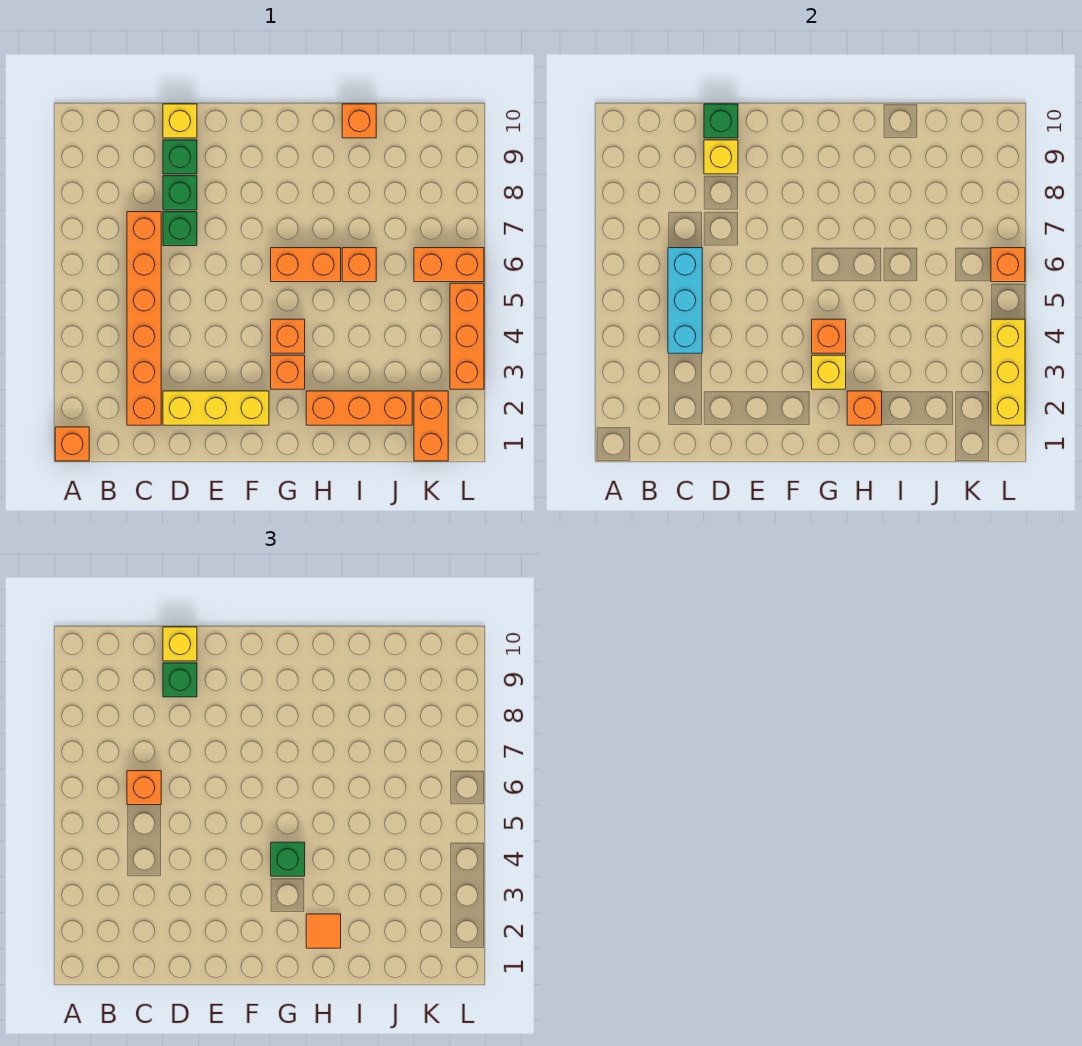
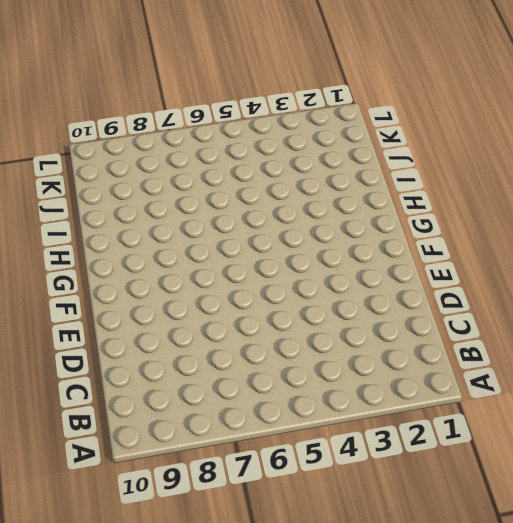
none -> orange 1x1 brick [55,427,89,461]
none -> orange 1x6 brick [127,212,161,425]
none -> yellow 1x3 brick [163,391,269,425]

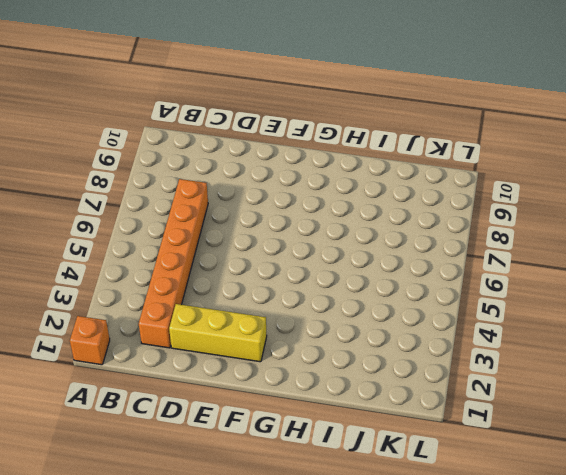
none -> green 1x1 brick [163,212,197,246]
none -> green 1x1 brick [163,176,197,210]
none -> green 1x1 brick [163,140,197,174]

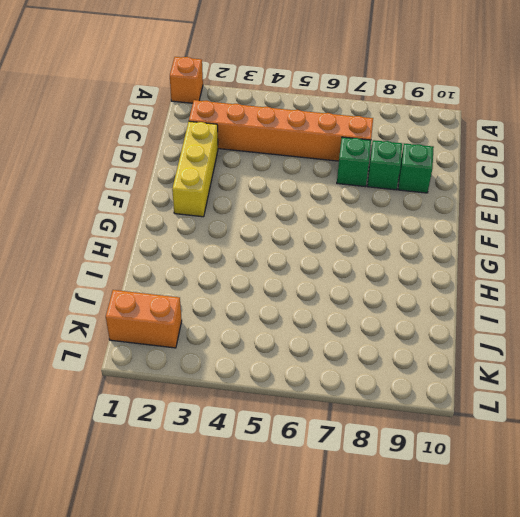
none -> yellow 1x1 brick [163,104,197,138]
none -> orange 1x1 brick [271,355,305,389]
none -> orange 1x1 brick [271,319,305,353]

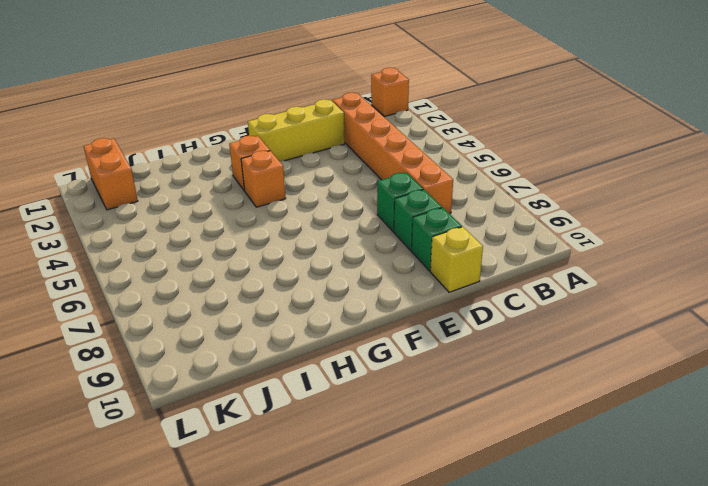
none -> orange 1x2 brick [271,248,341,282]
none -> orange 1x3 brick [306,391,412,425]
none -> orange 1x1 brick [342,248,376,282]

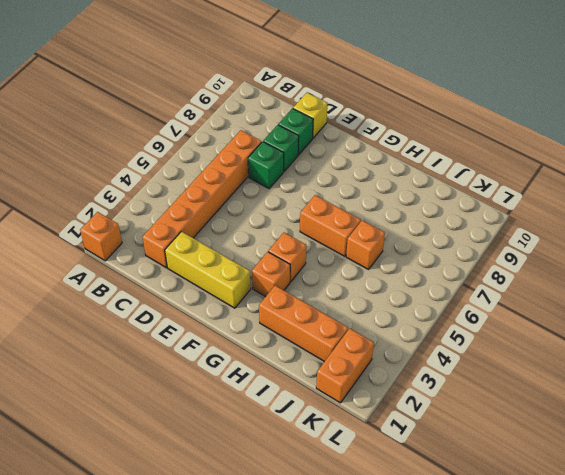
none -> orange 1x1 brick [342,104,376,138]
none -> orange 1x2 brick [414,248,484,282]
none -> orange 1x3 brick [450,283,484,389]

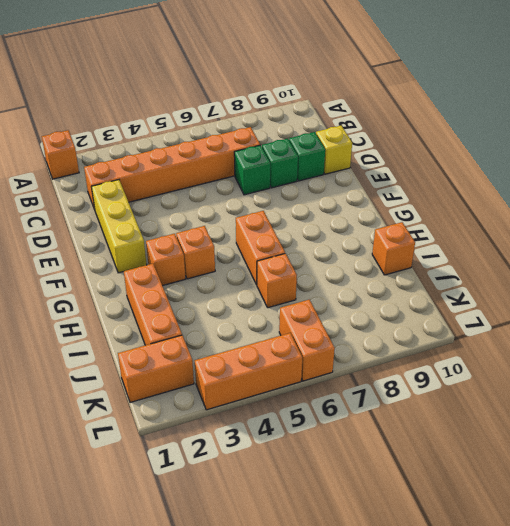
none -> cyan 1x3 brick [668,248,702,353]
none -> yellow 1x1 brick [704,140,738,174]
none -> green 1x1 brick [704,104,738,138]

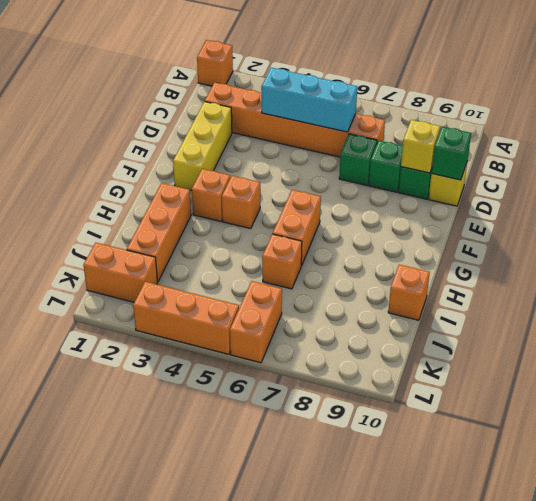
none -> yellow 1x1 brick [812,355,846,389]
none -> orange 1x1 brick [812,319,846,353]
none -> orange 1x1 brick [847,391,882,425]

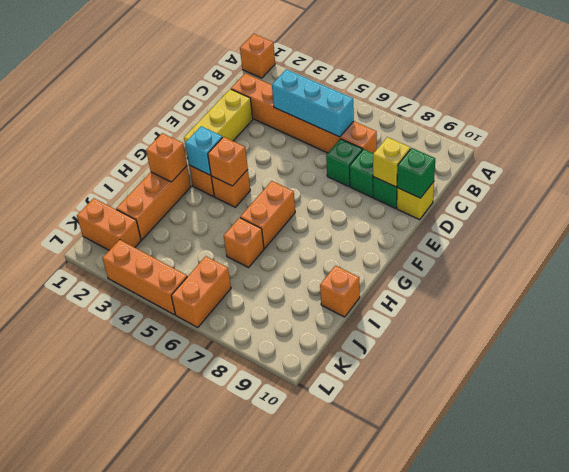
cyan 1x1 brick [185,126,223,175] -> yellow 1x1 brick [812,355,846,389]
none -> yellow 1x3 brick [991,319,1025,425]
none -> orange 1x1 brick [991,248,1025,282]
none -> orange 1x1 brick [127,771,161,805]

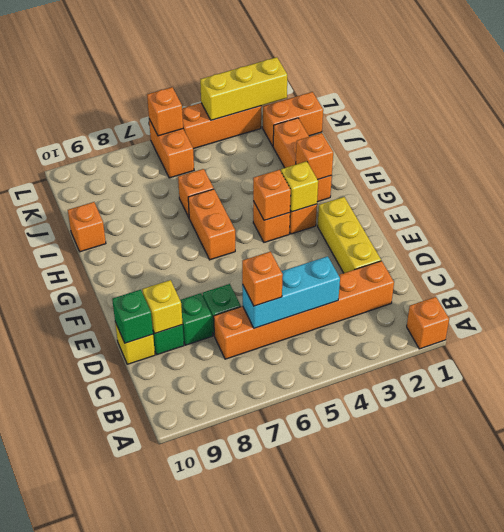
none -> green 1x1 brick [163,663,197,697]
none -> yellow 1x1 brick [163,627,197,661]
none -> green 1x1 brick [271,842,305,876]

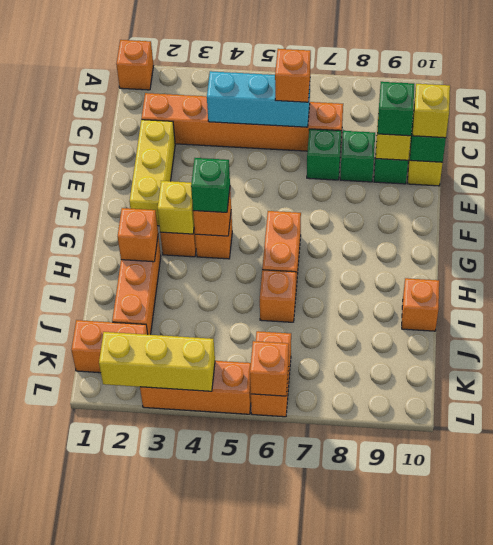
none -> orange 1x1 tile [306,914,341,948]

